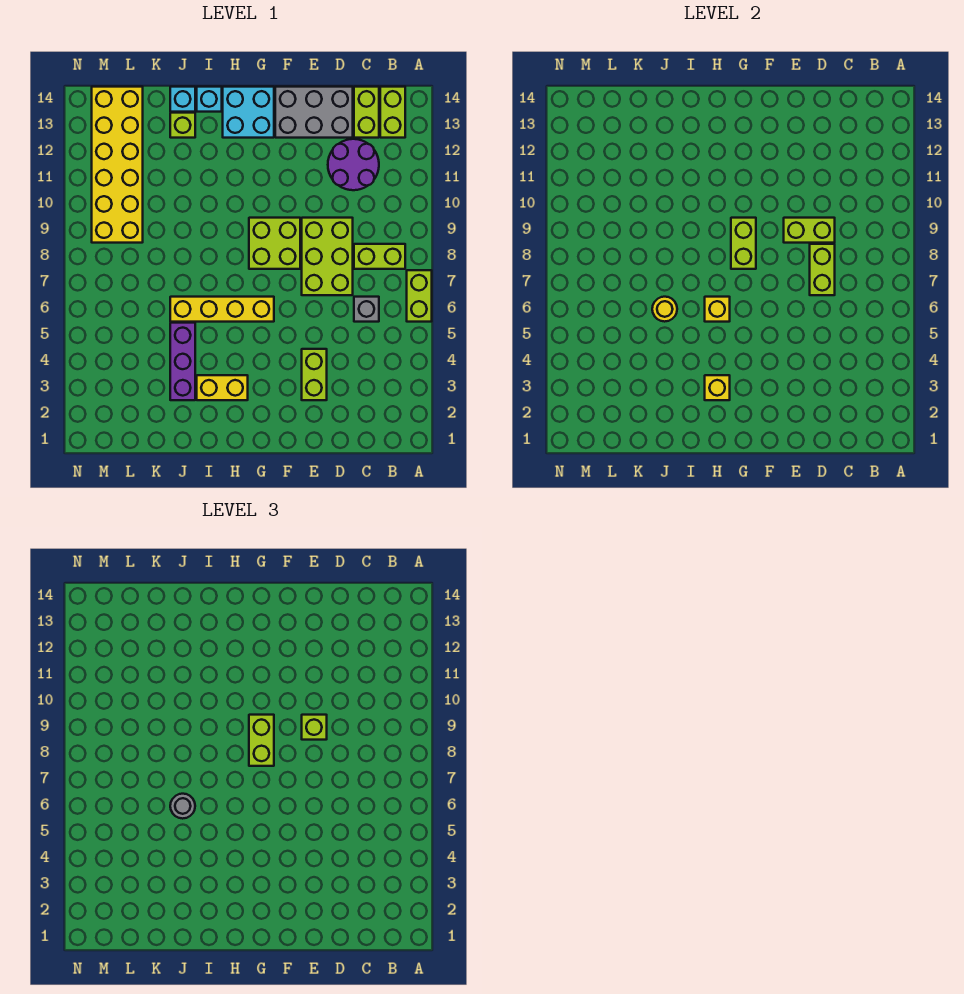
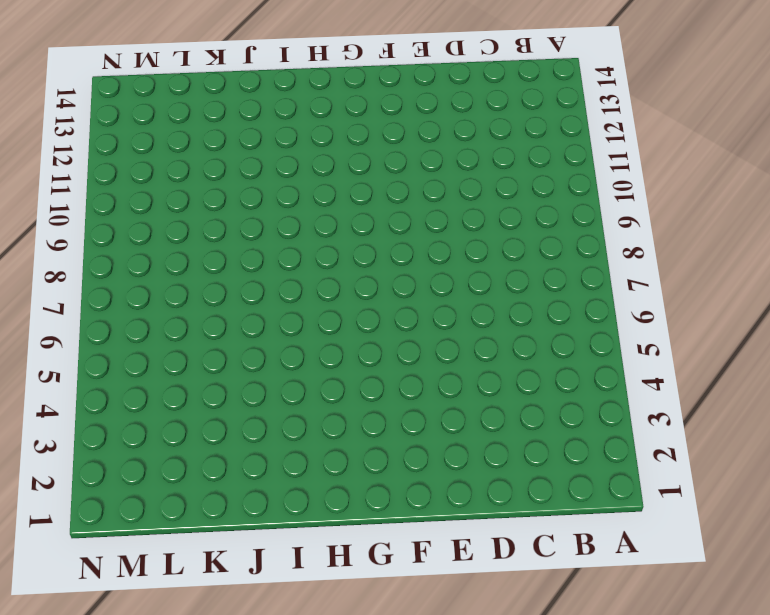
none -> lime 1x2 brick [407,270,432,322]
none -> lime 1x2 brick [354,244,405,269]
none -> lime 1x2 brick [380,87,405,138]

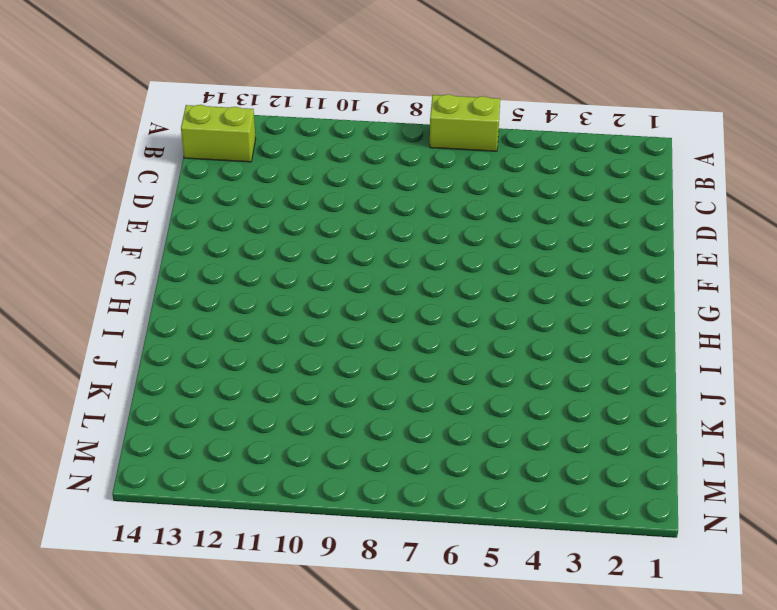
none -> lime 1x2 brick [354,244,405,269]
none -> grey 1x1 brick [354,297,379,322]
none -> purple 2x2 round brick [328,139,379,190]

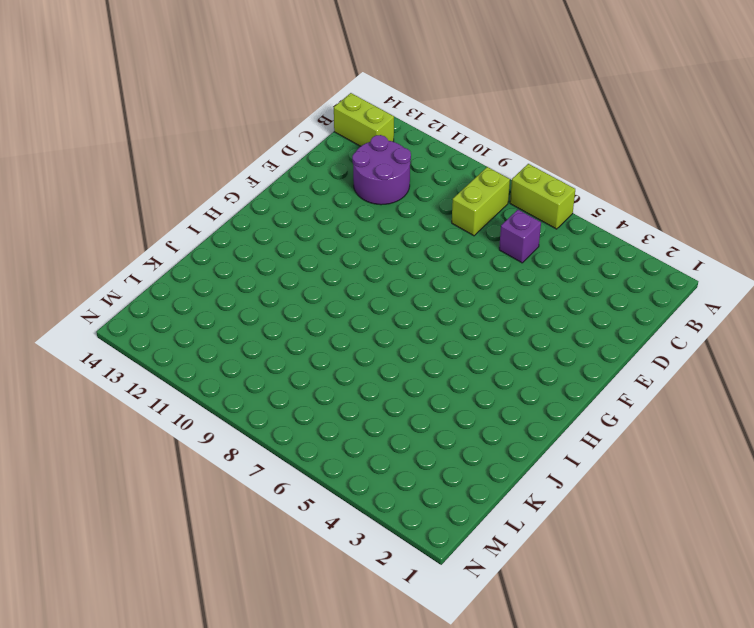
purple 1x1 brick [499,210,541,263] -> grey 1x1 brick [354,297,379,322]
none -> lime 1x2 brick [354,87,379,138]
none -> lime 2x3 brick [302,218,353,295]
none -> grey 2x3 brick [275,87,353,138]

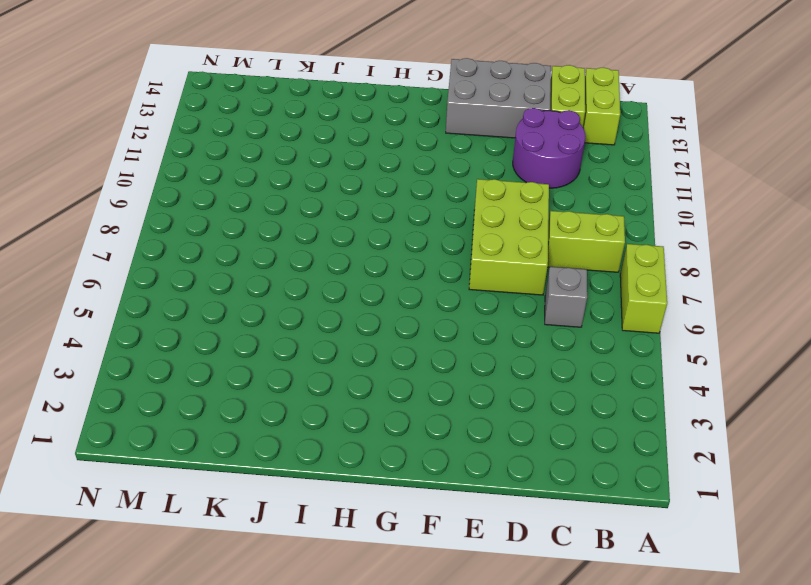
none -> lime 1x2 brick [302,349,327,400]
none -> lime 2x2 brick [249,218,300,269]
none -> yellow 1x4 brick [170,297,274,322]

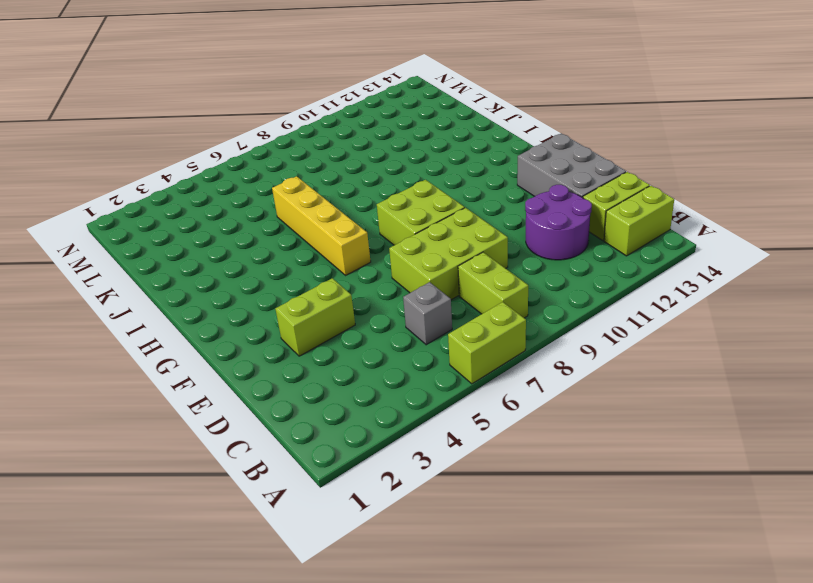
none -> cyan 2x2 brick [223,87,274,138]
none -> yellow 1x2 brick [197,375,248,400]
none -> cyan 1x1 brick [197,87,222,112]

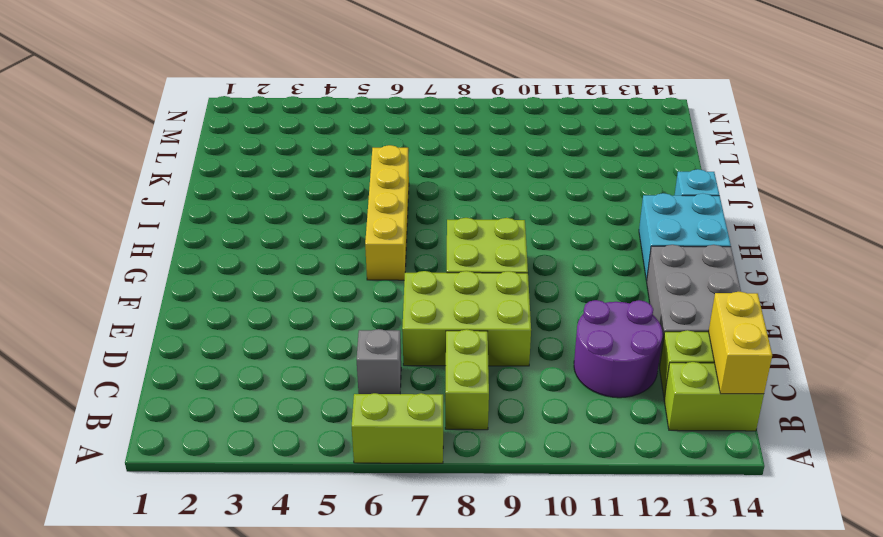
yellow 1x2 brick [709,292,772,394] -> yellow 1x2 brick moved to [197,375,248,400]
none -> lime 1x2 brick [302,349,327,400]
none -> purple 1x3 brick [170,323,195,400]
none -> lime 1x1 brick [170,113,195,138]

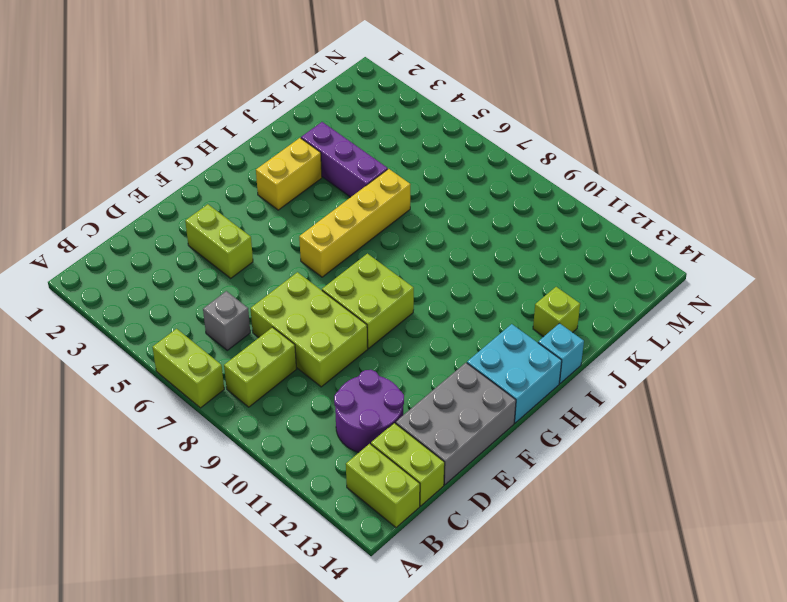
none -> cyan 1x1 brick [170,87,195,112]
none -> yellow 2x6 brick [92,87,143,243]
none -> lime 1x2 brick [810,244,835,295]

